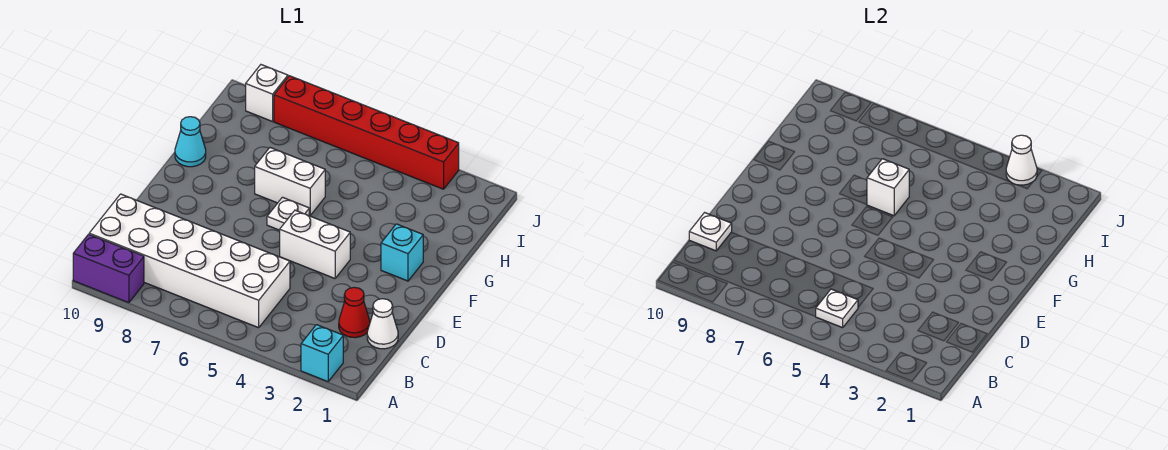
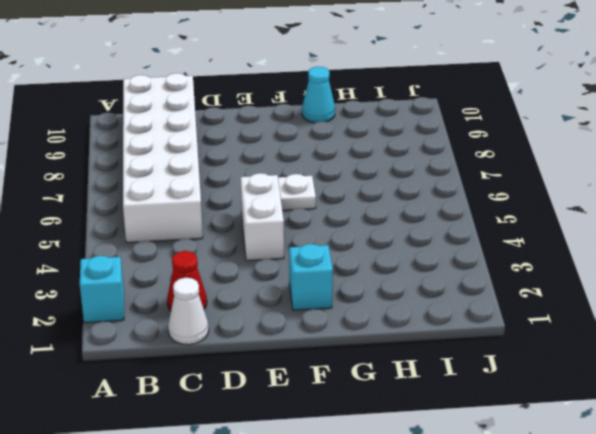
none -> purple 1x2 brick [73,234,144,303]
none -> white 1x2 brick [255,148,325,216]
none -> red 1x6 brick [274,76,459,189]

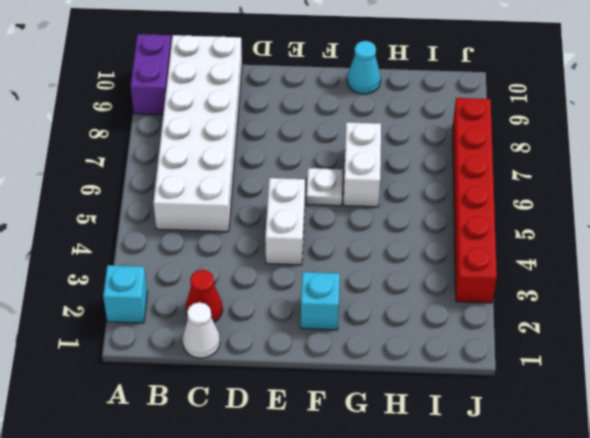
none -> white 1x1 brick [246,65,288,121]
none -> white 1x1 plate [815,289,858,328]
none -> white 1x1 plate [689,213,732,251]

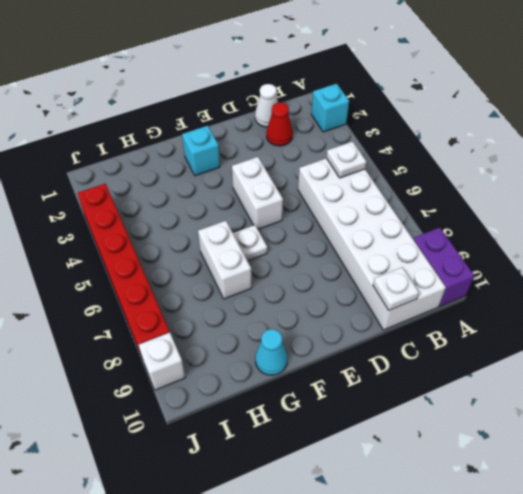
none -> white 1x1 brick [867,159,909,216]
none -> white 1x1 cone [1006,135,1037,185]

